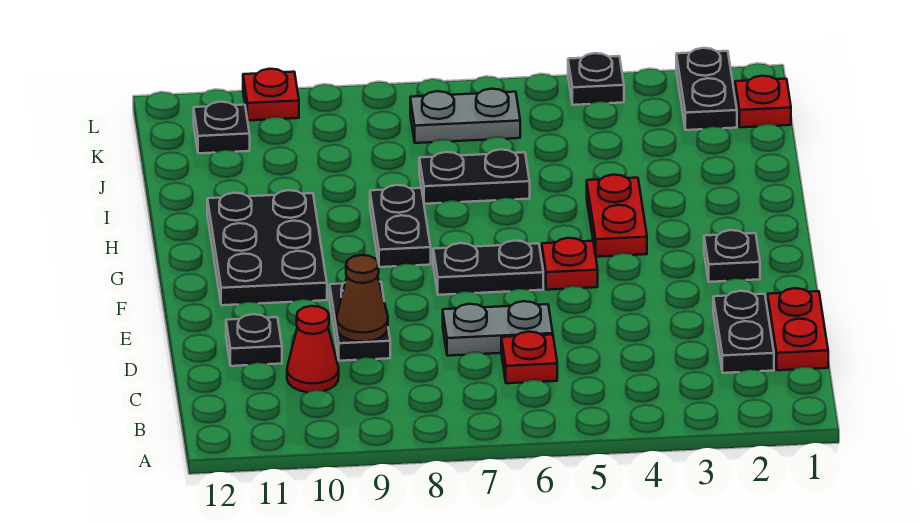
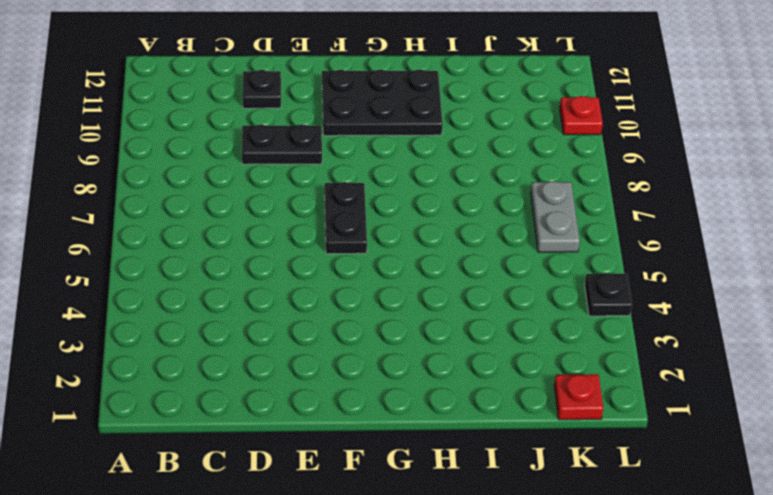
none -> red 1x2 plate [768,288,828,370]
none -> black 1x2 plate [713,291,774,373]
none -> red 1x1 plate [501,332,557,383]

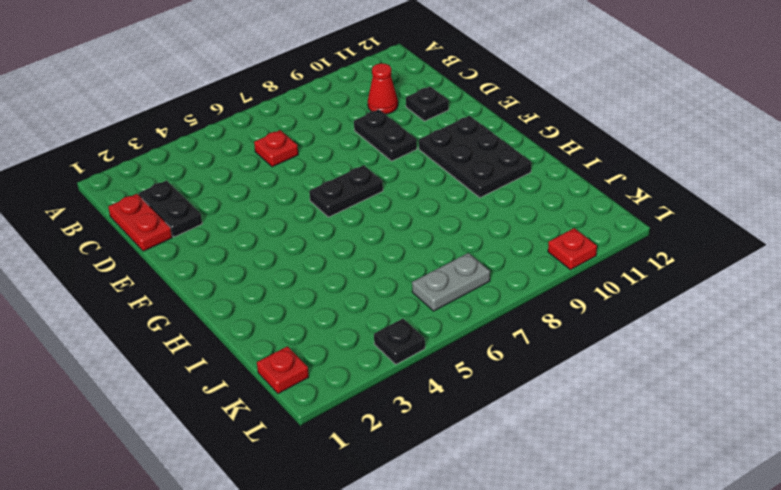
none -> grey 1x2 plate [443,301,553,356]
none -> black 1x1 plate [704,230,760,282]
none -> red 1x1 plate [542,238,598,290]

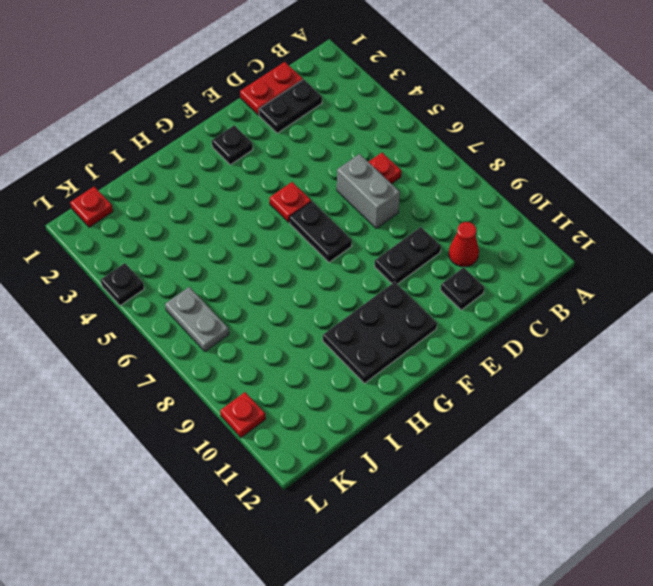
grey 1x2 brick [337,154,400,228] -> grey 1x2 plate [443,301,553,356]
none -> red 1x2 plate [587,175,647,257]
none -> black 1x2 plate [370,185,431,267]
none -> black 1x2 plate [419,149,530,204]

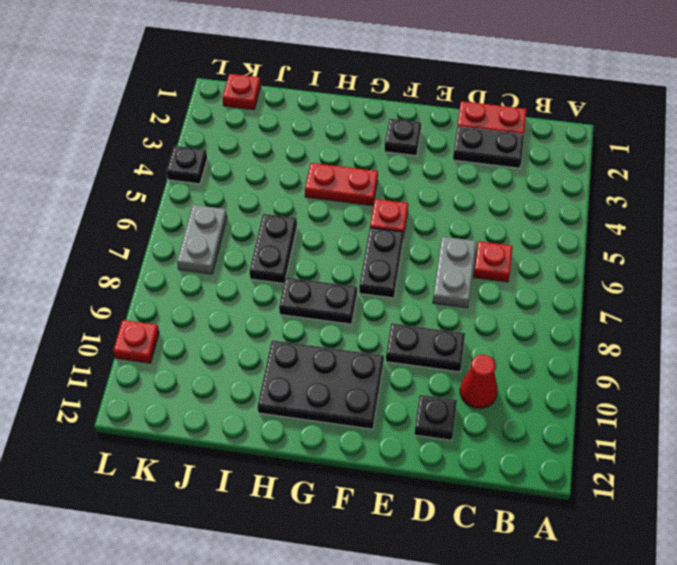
none -> black 1x2 plate [676,48,737,130]
none -> black 1x1 plate [194,102,250,153]
none -> brown 1x1 cone [337,255,388,342]

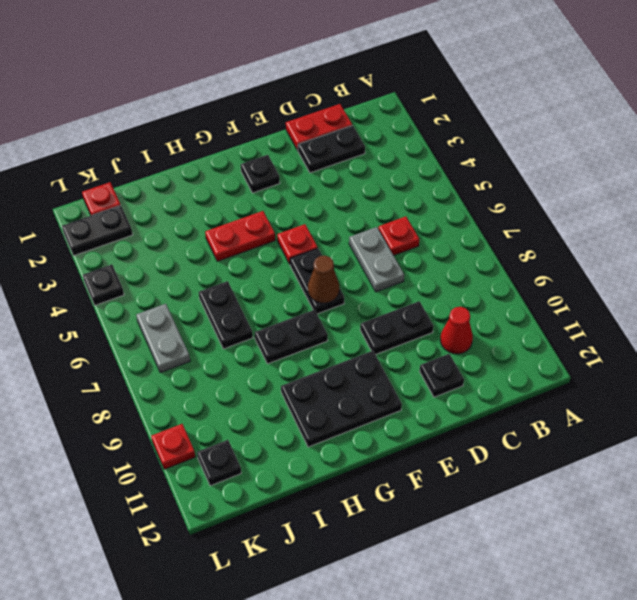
brown 1x1 cone [308,256,339,303] -> brown 1x1 cone moved to [337,255,388,342]

